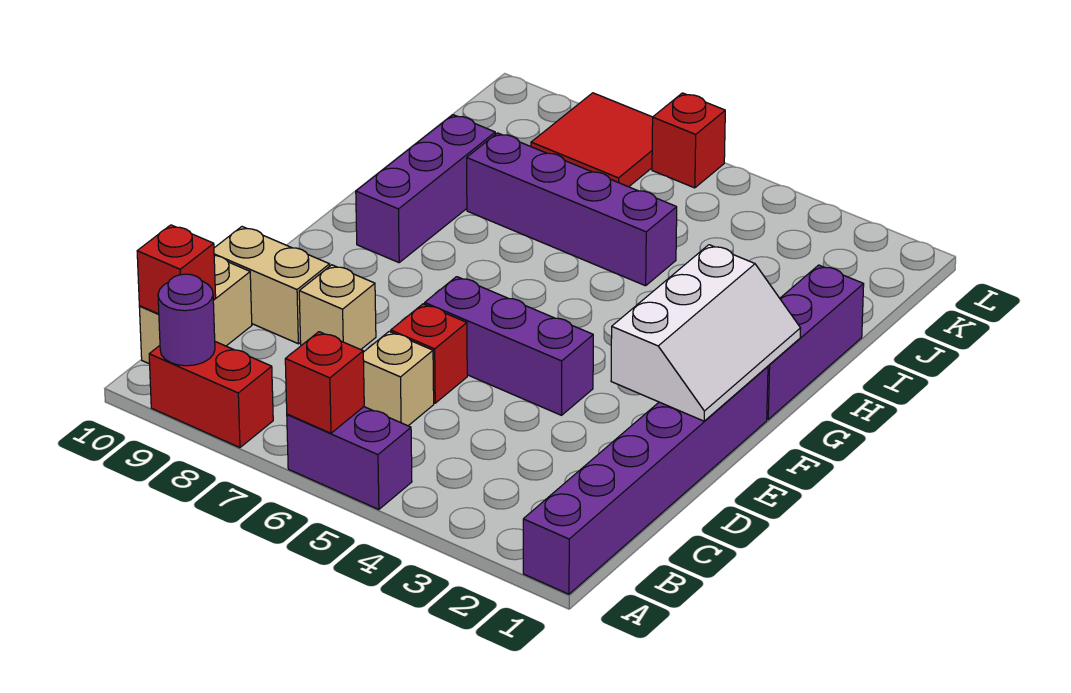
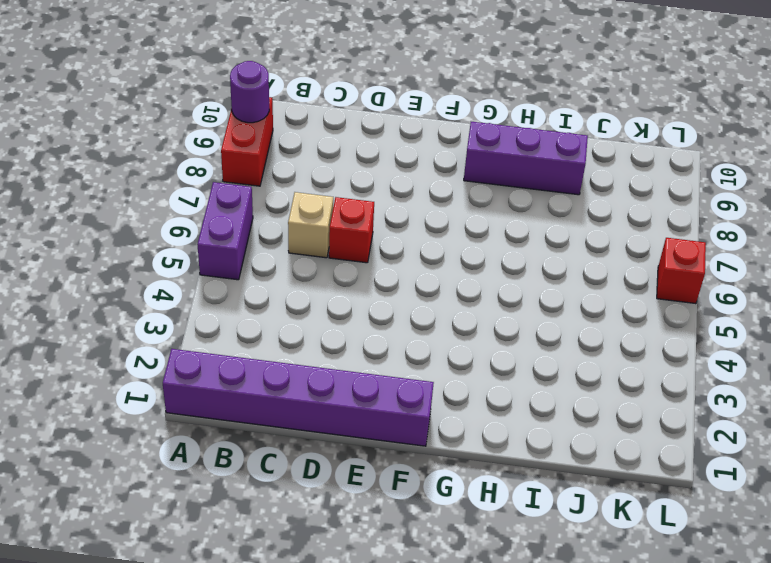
none -> tan 1x2 brick [139,256,252,364]
none -> tan 1x1 brick [299,265,376,350]
none -> tan 1x2 brick [214,227,330,344]

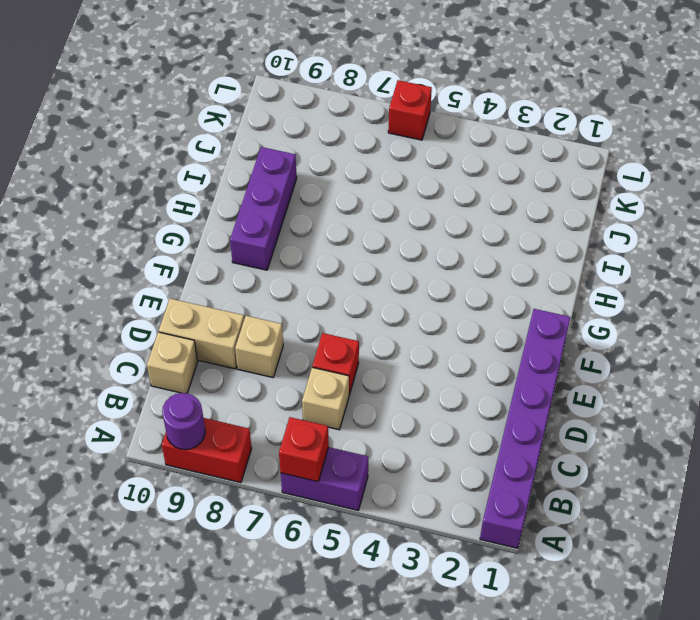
tan 1x1 brick [147,332,198,393] -> tan 1x2 brick [139,256,252,364]
none -> purple 1x3 brick [425,277,593,415]
none -> purple 1x3 brick [767,265,864,419]
none -> purple 1x4 brick [467,133,677,286]

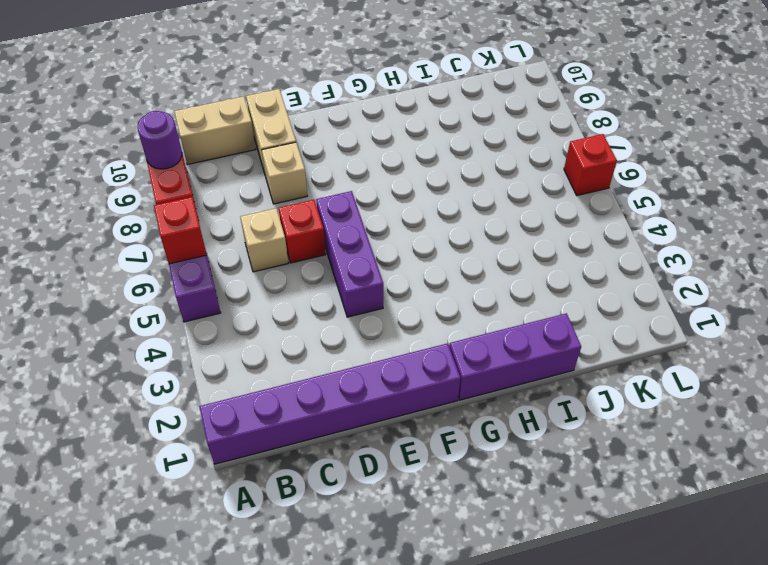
none -> purple 1x3 brick [356,115,495,263]
none -> purple 1x4 brick [467,133,677,286]
none -> red 2x2 tile [531,93,653,187]

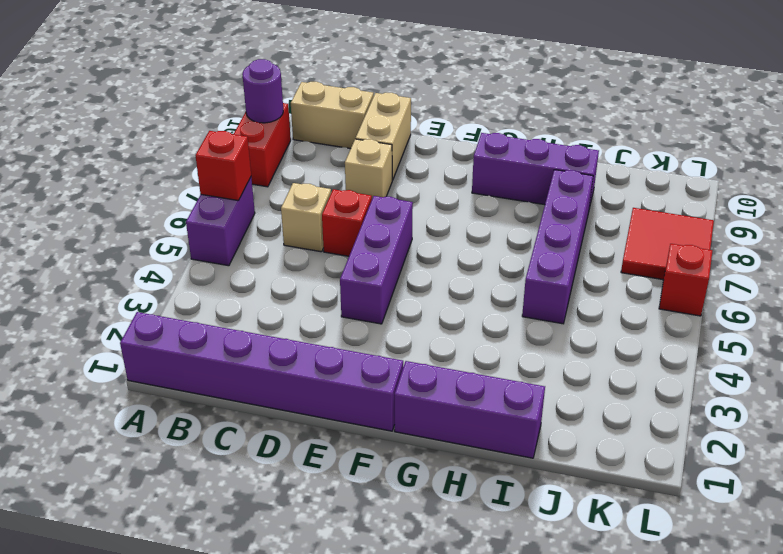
none -> red 1x1 brick [137,225,216,314]
none -> white 2x3 slope [611,245,801,421]

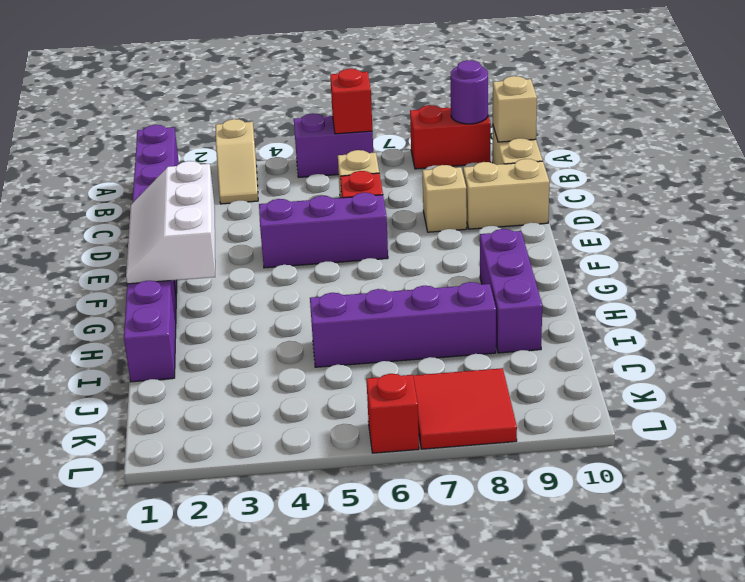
tan 1x2 slope [216,119,258,204] -> none
tan 1x1 brick [493,76,537,142] -> red 1x1 brick [137,225,216,314]

